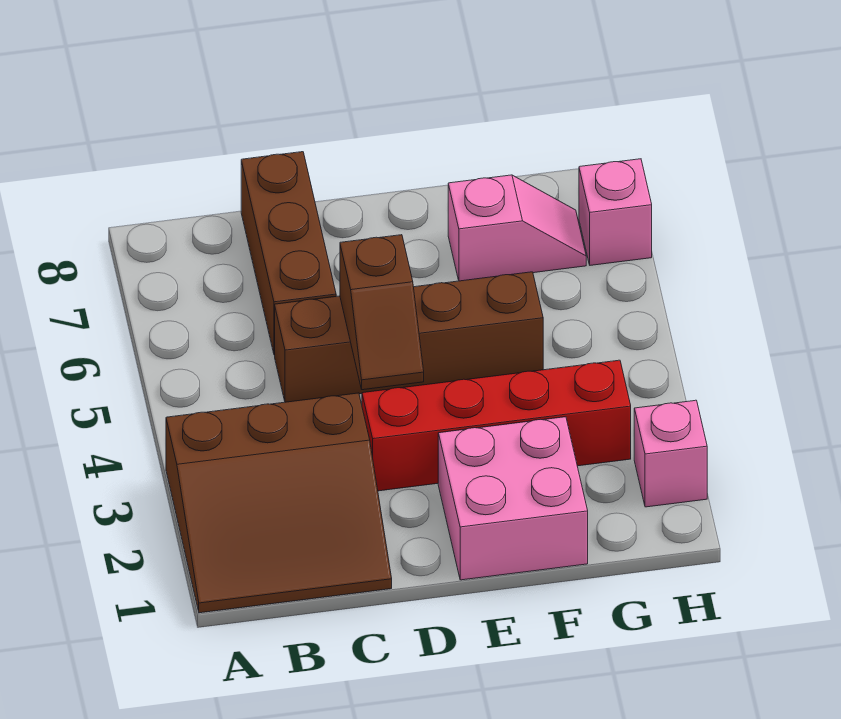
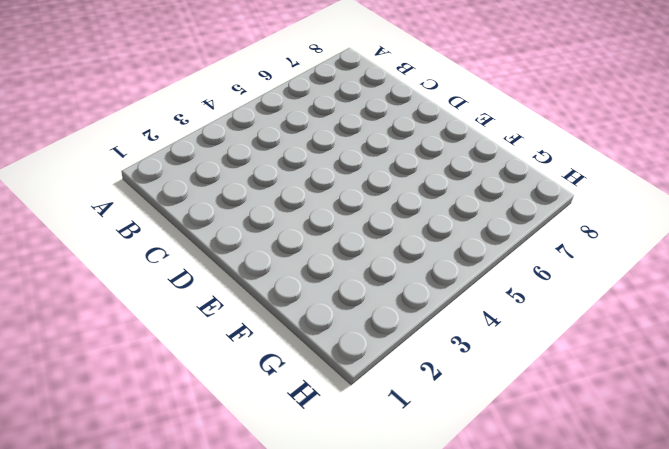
none -> brown 3x3 slope [166,393,392,613]
none -> brown 1x4 brick [275,272,543,402]

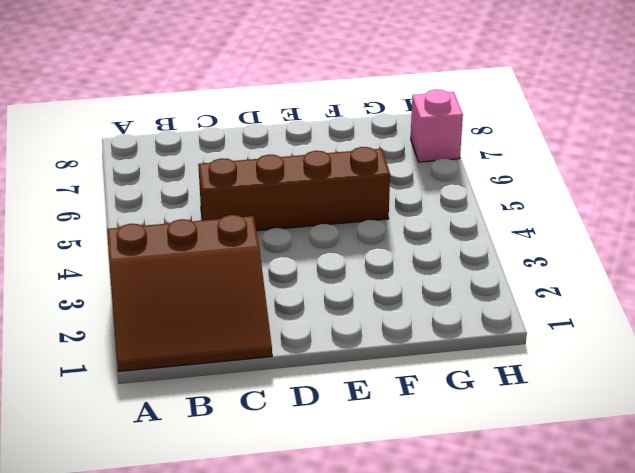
none -> brown 1x3 brick [241,152,336,355]
none -> red 1x4 brick [362,360,631,491]

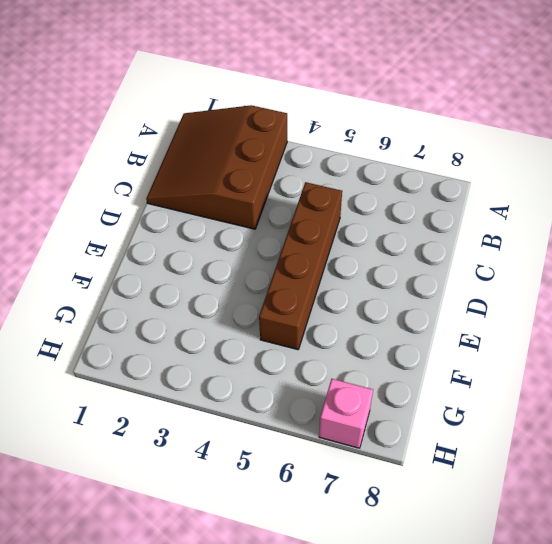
none -> brown 1x3 brick [241,152,336,355]
none -> red 1x4 brick [362,360,631,491]

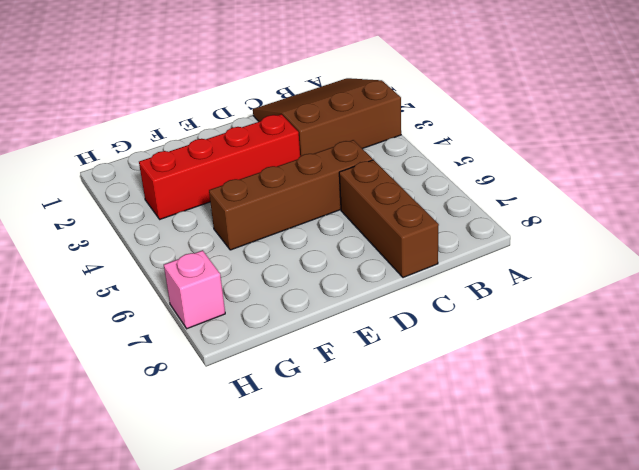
none -> pink 2x2 brick [438,417,588,580]
none -> pink 1x2 slope [448,175,586,281]

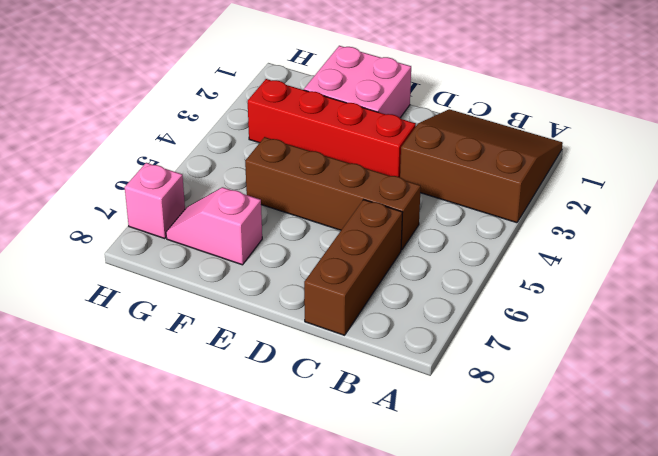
none -> pink 1x1 brick [634,400,707,507]
none -> brown 1x2 slope [340,235,424,390]

